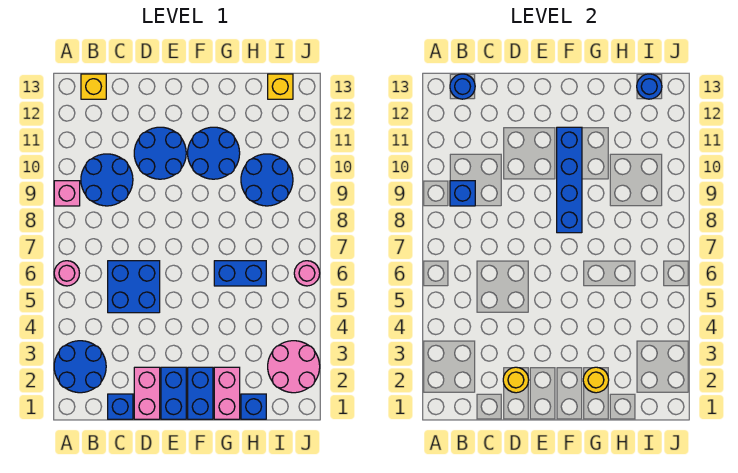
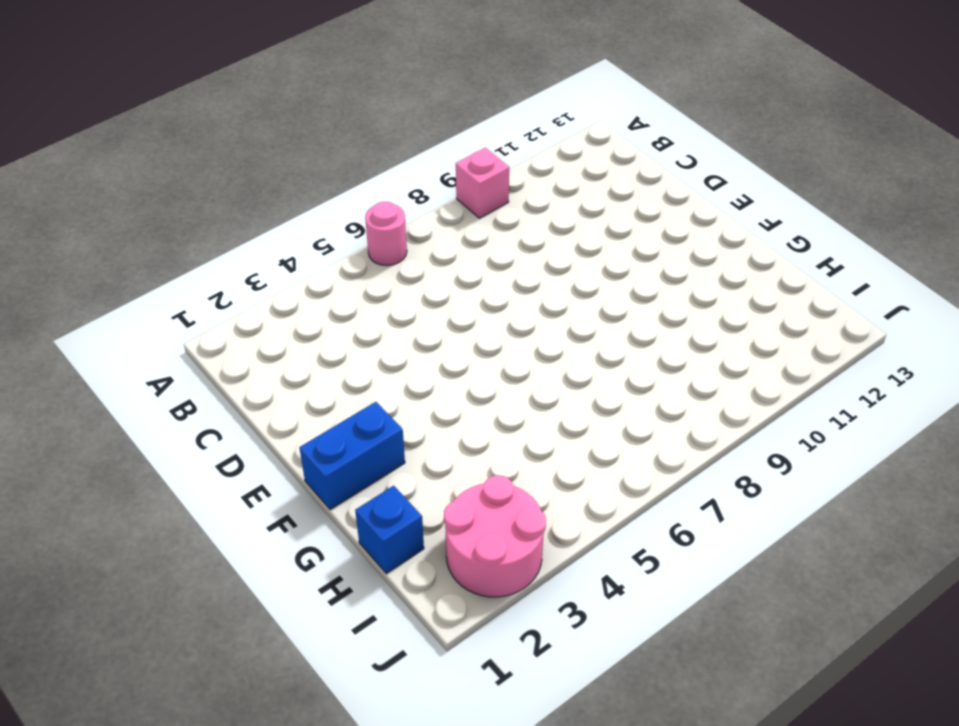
none -> blue 2x2 round brick [54,341,106,393]
none -> blue 2x2 round brick [81,154,133,206]
none -> yellow 1x1 brick [81,74,106,99]

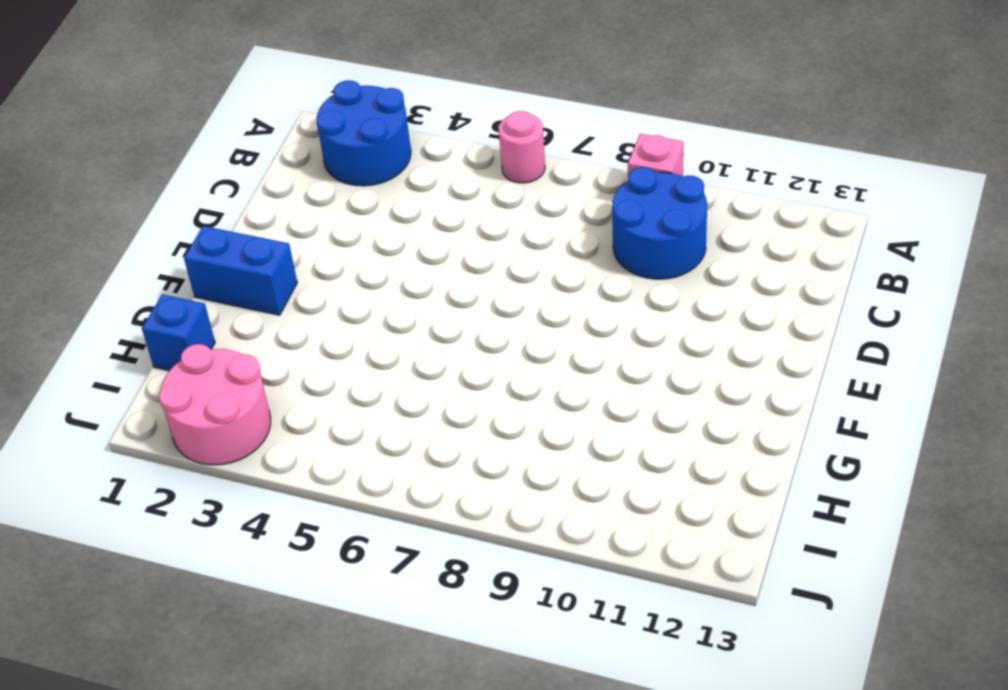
none -> yellow 1x1 brick [81,74,106,99]
none -> blue 1x1 brick [108,394,133,419]
none -> blue 2x2 brick [108,261,160,313]

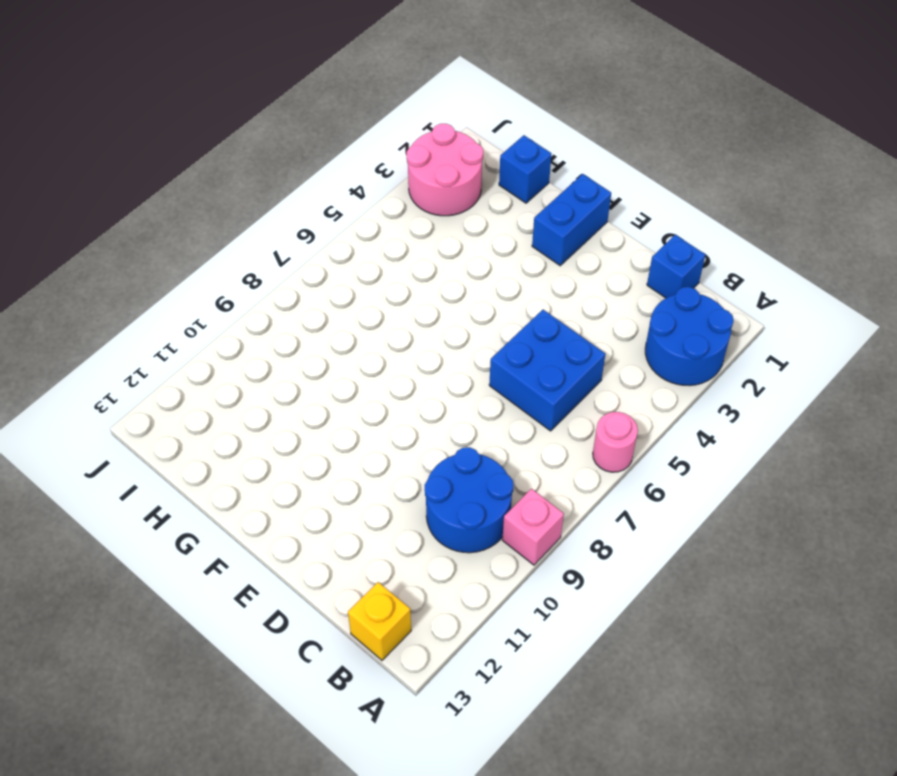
none -> pink 1x2 brick [134,367,160,419]
none -> blue 2x2 round brick [134,127,186,179]
none -> blue 1x2 brick [161,367,186,419]

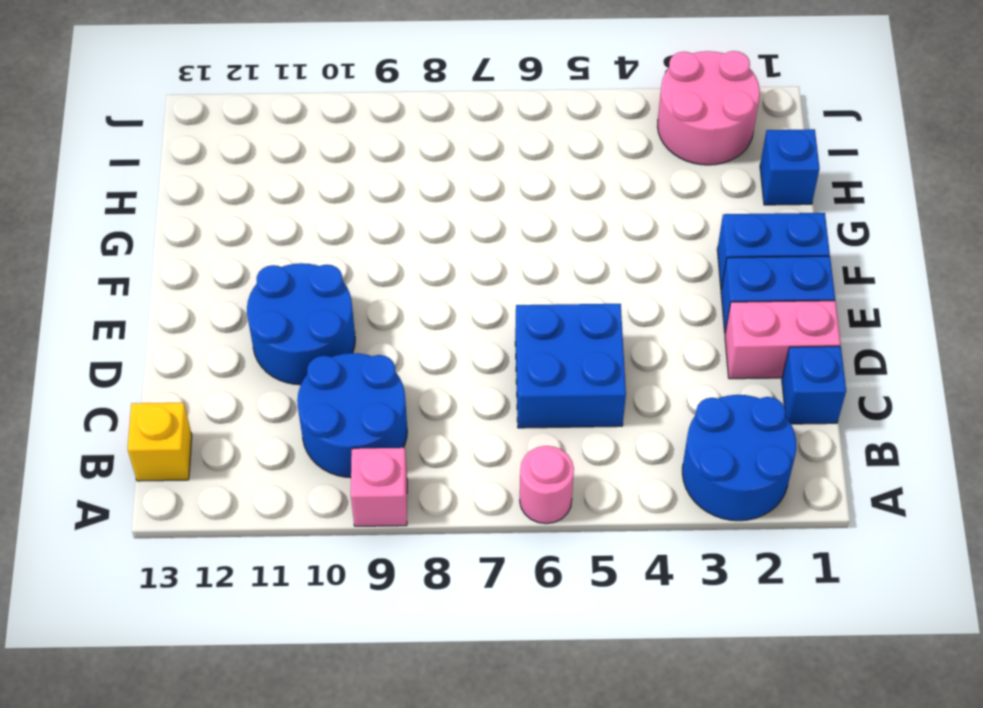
none -> blue 2x2 round brick [188,127,240,179]
none -> pink 1x2 brick [214,367,240,419]
none -> blue 1x2 brick [214,261,266,286]

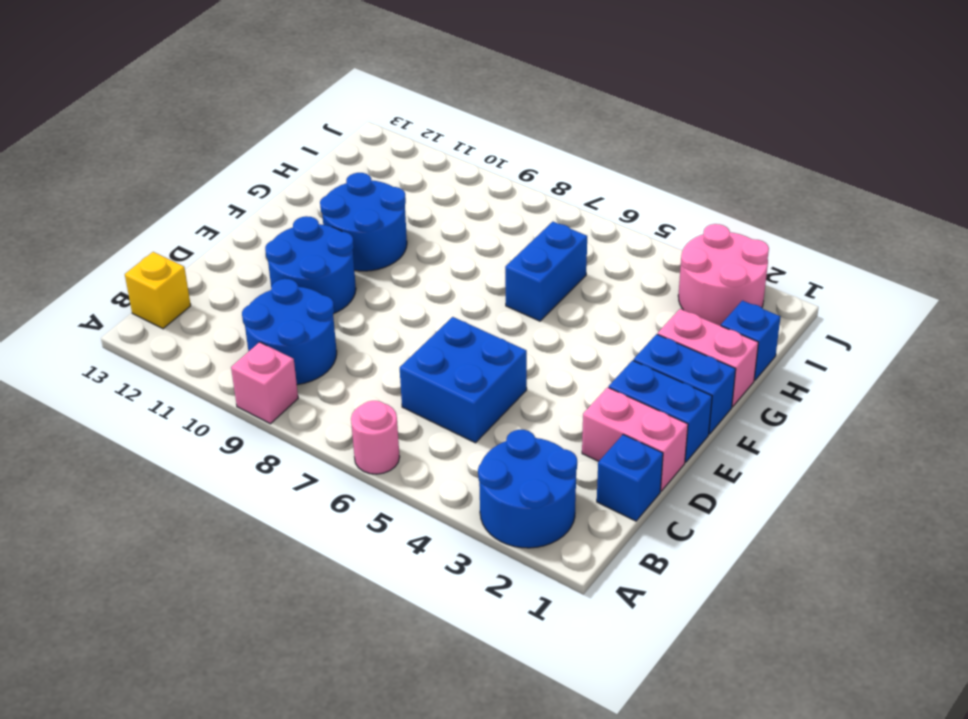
none -> blue 2x2 round brick [241,154,293,206]
none -> yellow 1x1 brick [268,74,293,99]
none -> pink 1x1 round brick [294,261,320,286]

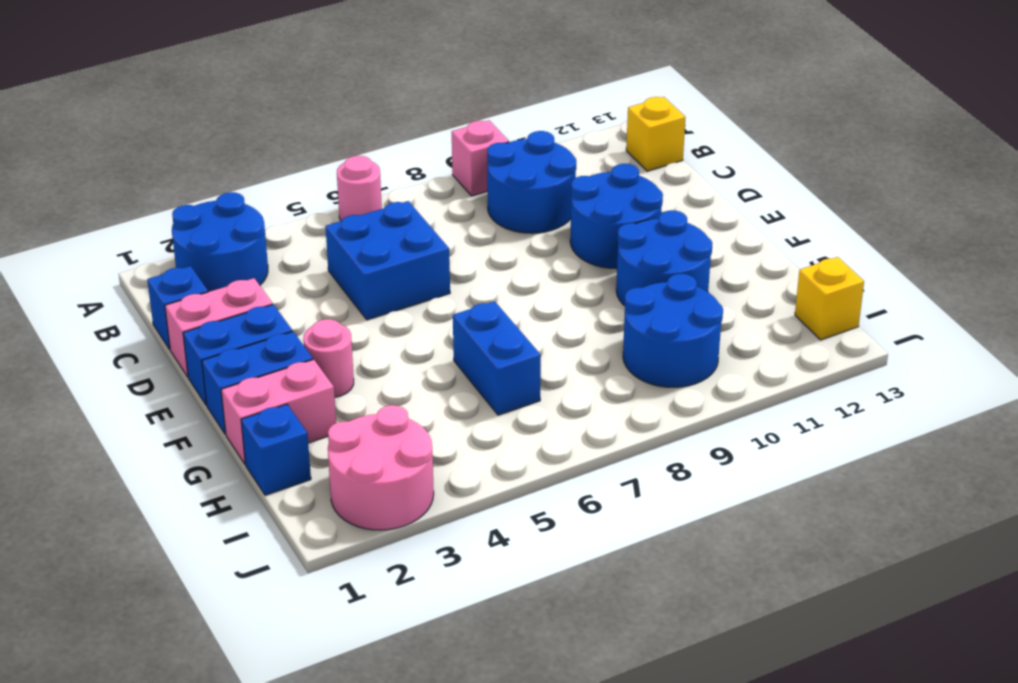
pink 1x1 round brick [303,319,354,397] -> pink 1x1 round brick moved to [294,261,320,286]
none -> blue 1x1 brick [450,181,475,206]
none -> blue 1x1 round brick [450,74,475,99]
none -> yellow 1x1 round brick [503,367,529,393]

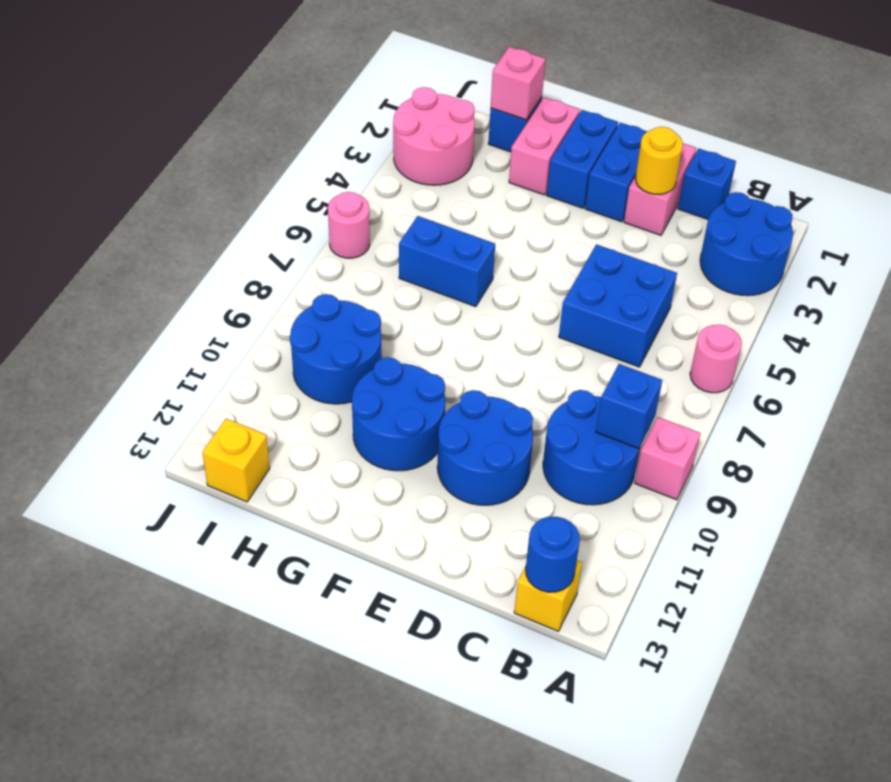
pink 1x1 brick [491,47,545,120] -> none
none -> blue 1x4 brick [557,127,582,233]
none -> yellow 1x1 round brick [583,367,609,393]
none -> blue 1x1 round brick [637,74,662,99]

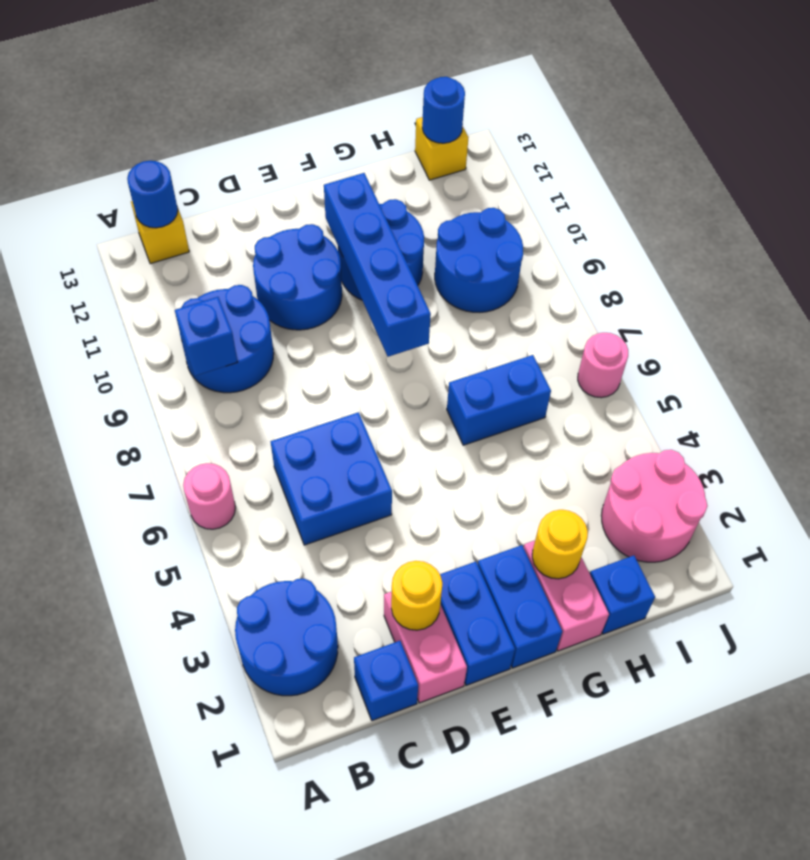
none -> pink 1x1 brick [54,181,80,206]

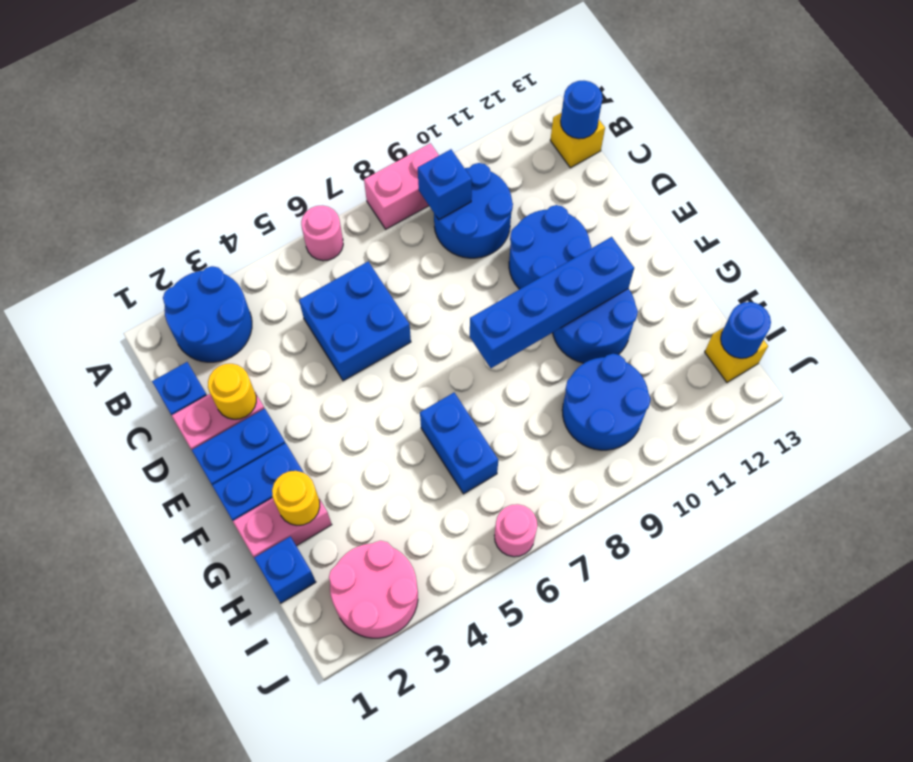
pink 1x2 brick [364,143,439,229] -> pink 1x1 brick [54,181,80,206]

